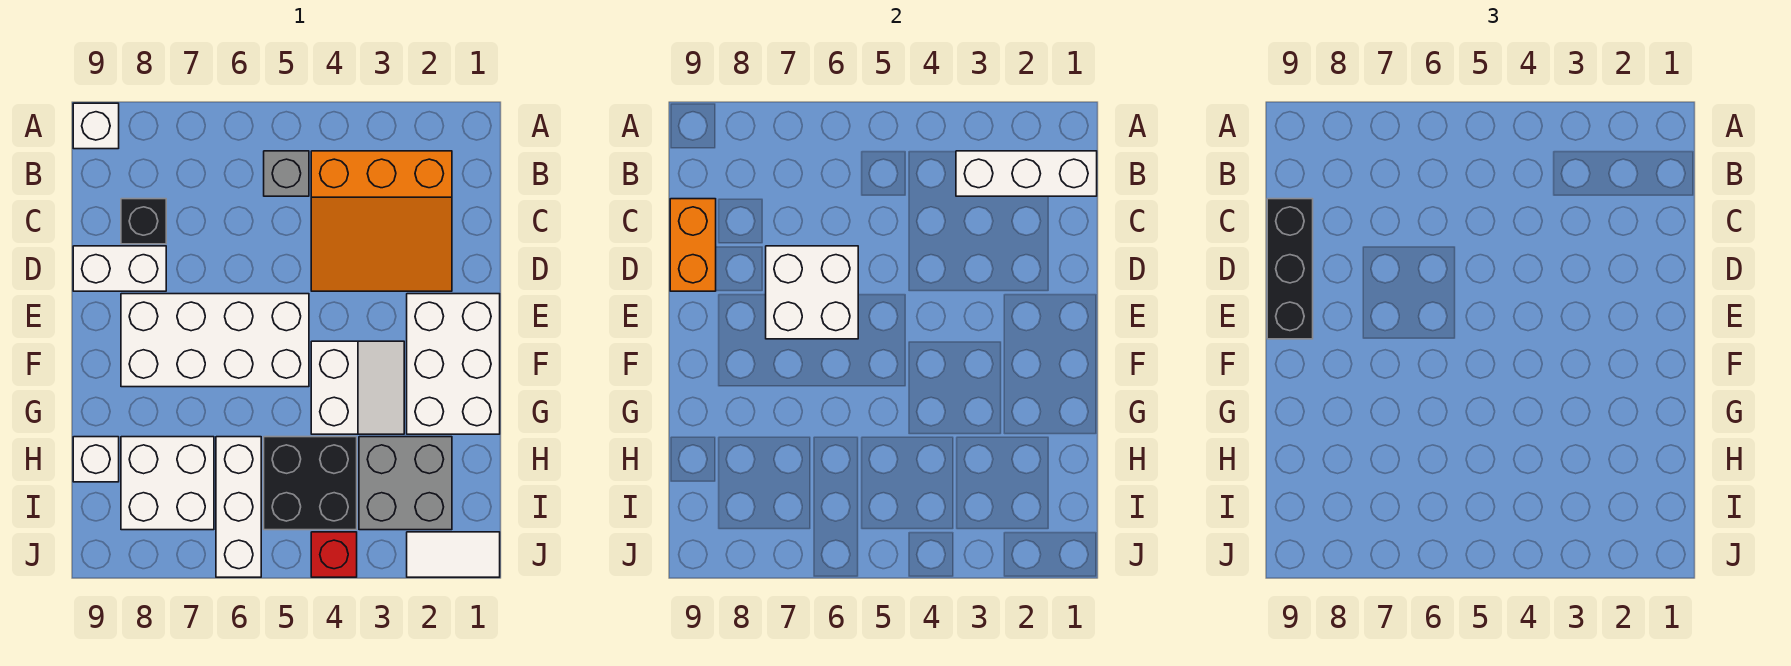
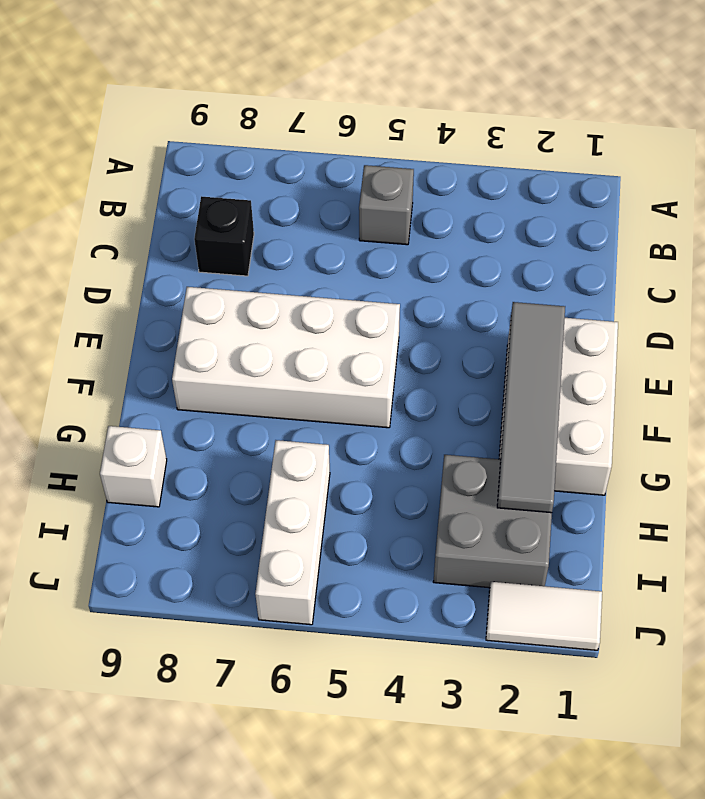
grey 1x4 tile [497,302,565,513] -> none
none -> white 1x1 brick [73,103,119,149]
none -> orange 3x3 slope [311,151,452,291]
none -> white 1x2 brick [73,246,166,291]

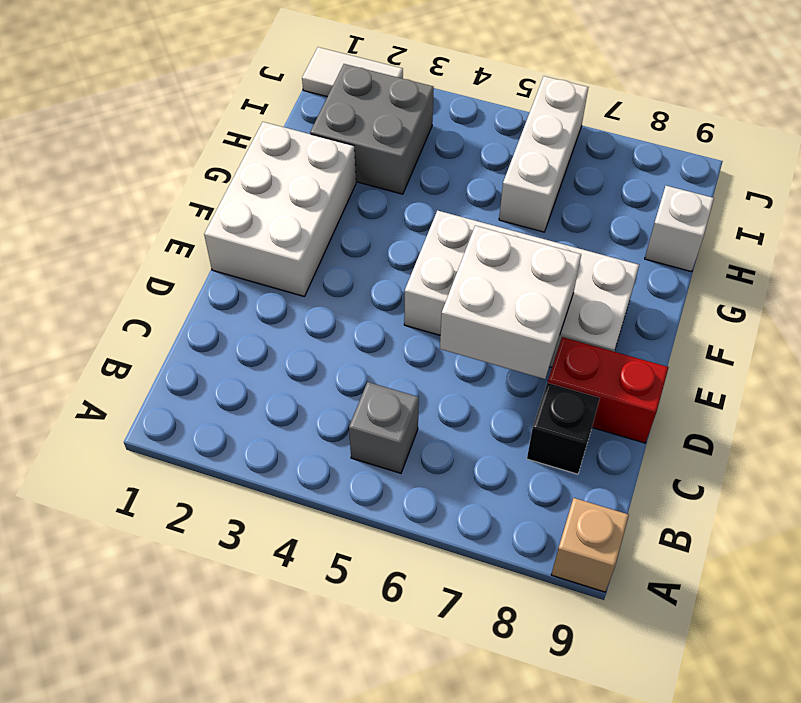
tan 1x1 brick [551,498,629,592] -> white 1x1 brick [73,103,119,149]
red 1x2 brick [548,337,669,443] -> white 1x2 brick [73,246,166,291]
none -> orange 3x3 slope [311,151,452,291]
none -> white 2x2 slope [311,341,404,434]
none -> black 2x2 brick [264,437,357,530]

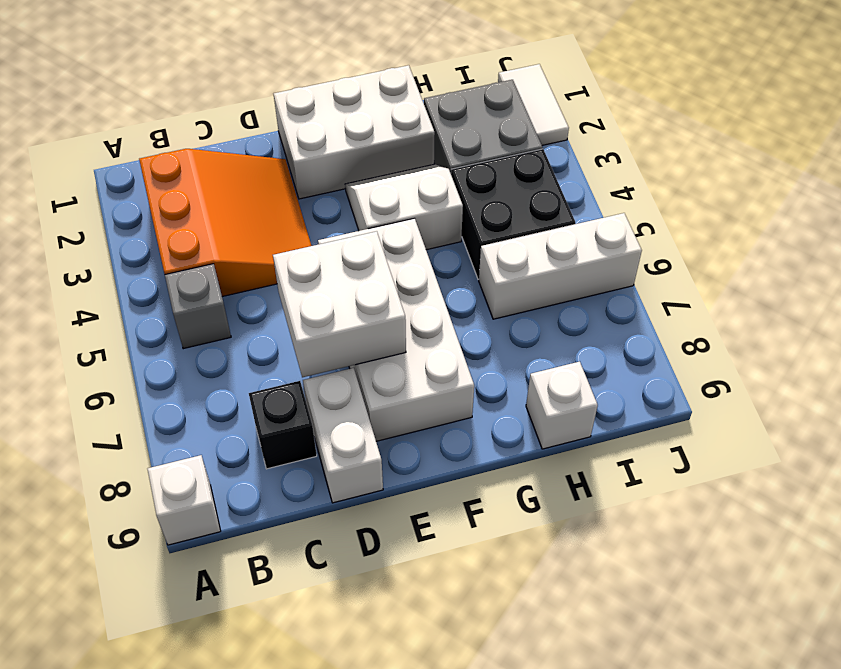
none -> white 2x2 brick [121,437,214,530]
none -> red 1x1 brick [311,532,357,577]
none -> white 1x3 brick [956,151,1097,196]

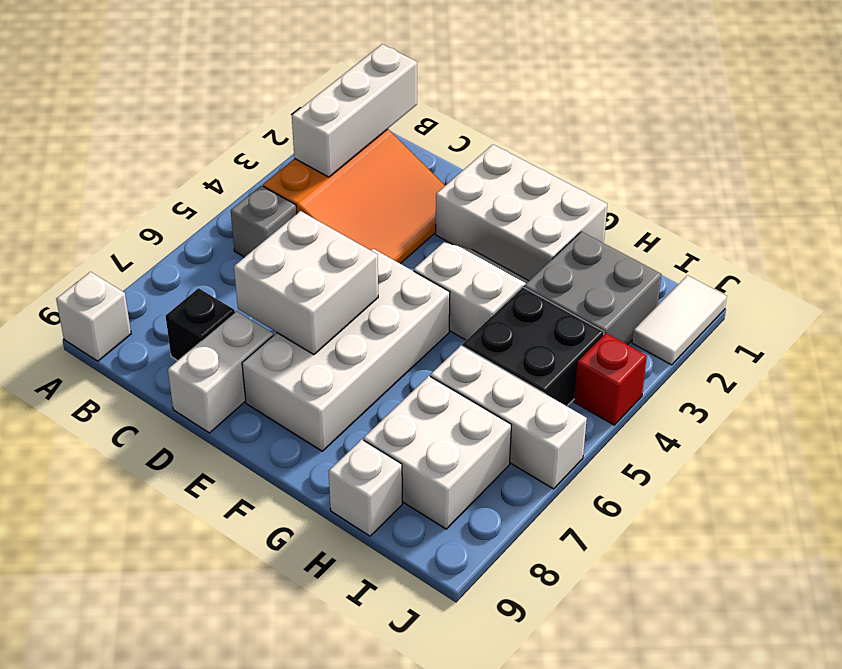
none -> orange 1x2 brick [670,199,716,291]
none -> black 1x3 brick [1267,199,1313,339]

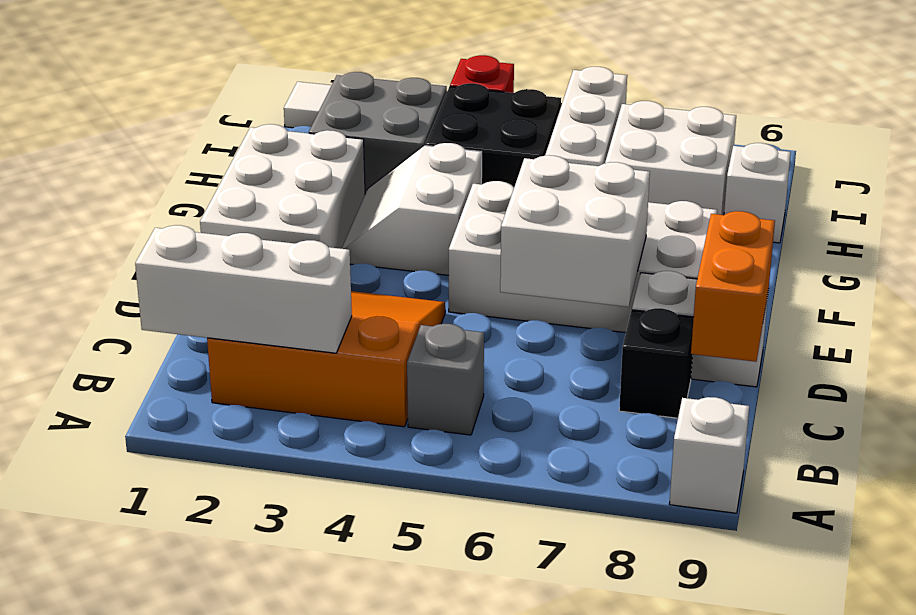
none -> black 1x3 brick [1267,199,1313,339]

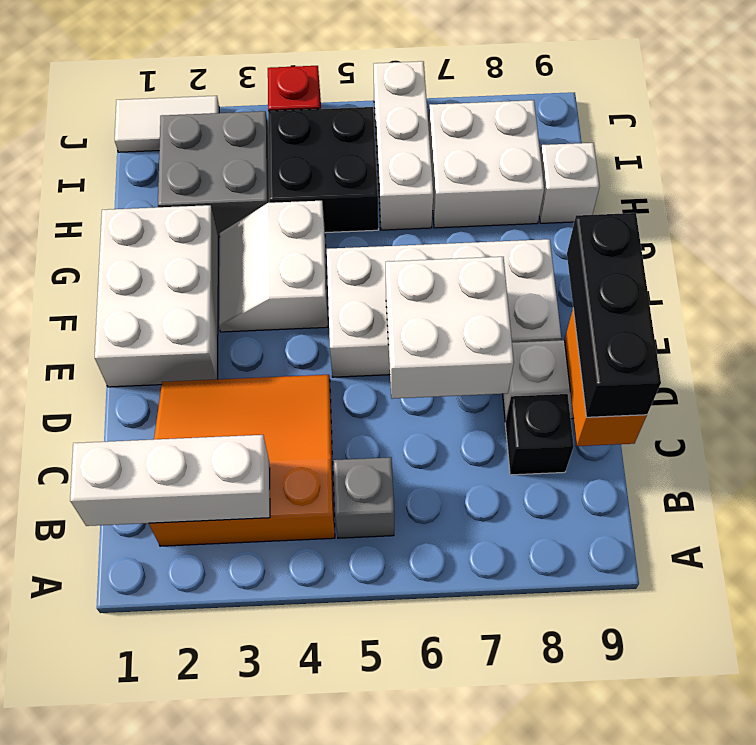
none -> white 1x1 brick [73,103,119,149]

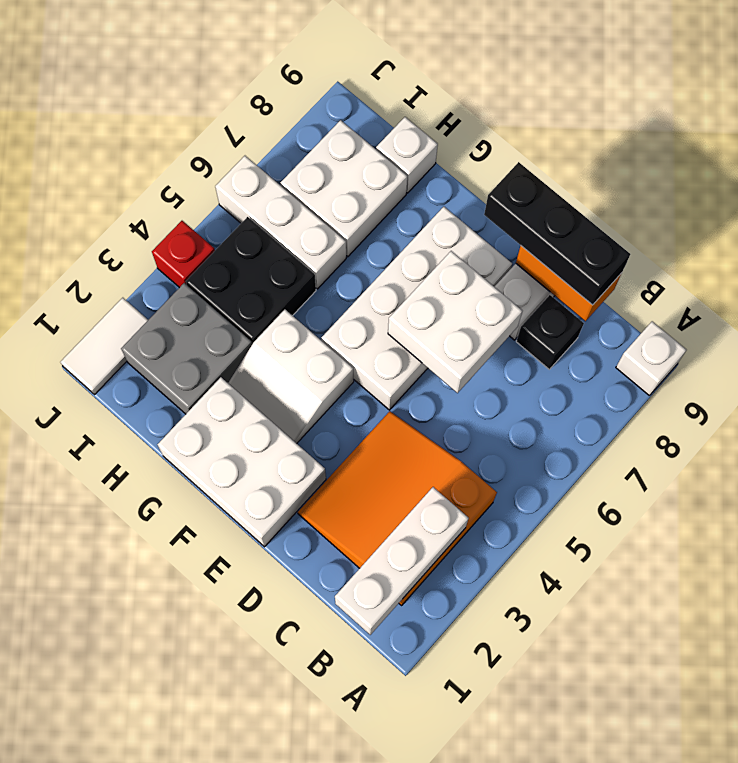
none -> grey 1x1 brick [264,151,309,196]

